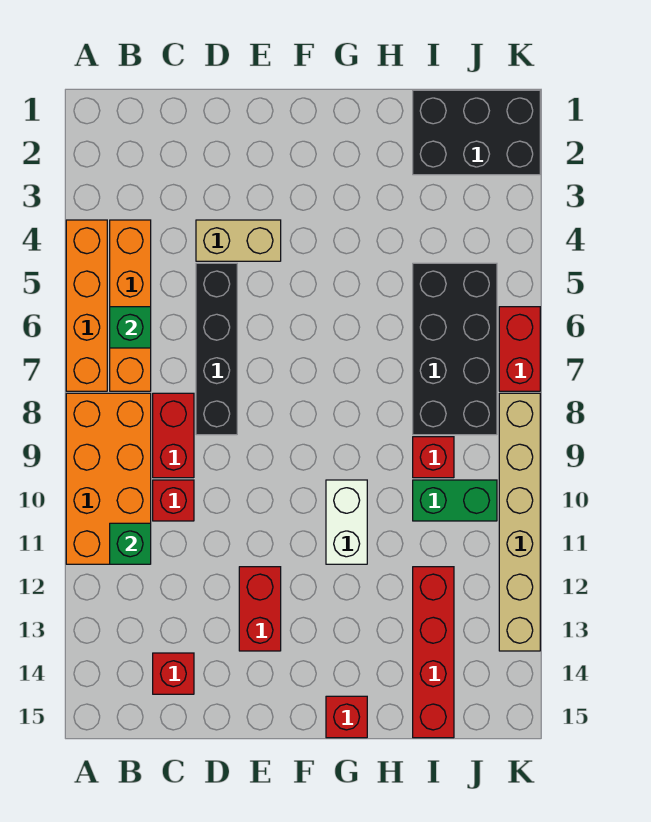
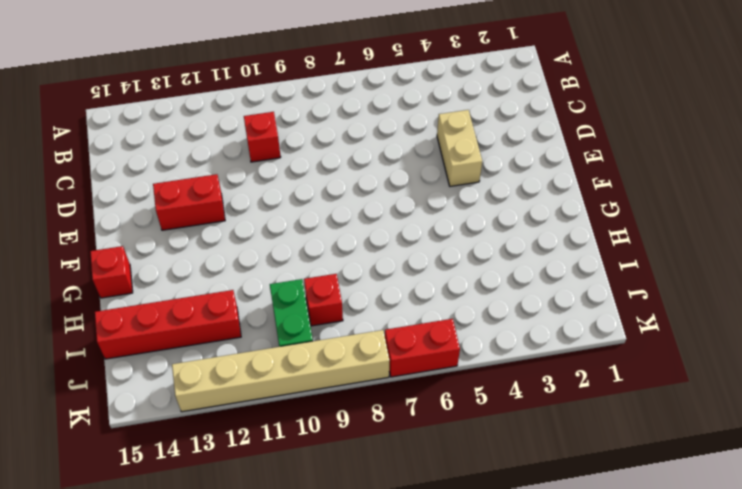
none -> orange 1x4 brick [66,220,107,391]
none -> orange 2x4 brick [66,393,151,564]
none -> orange 1x4 brick [110,220,151,391]

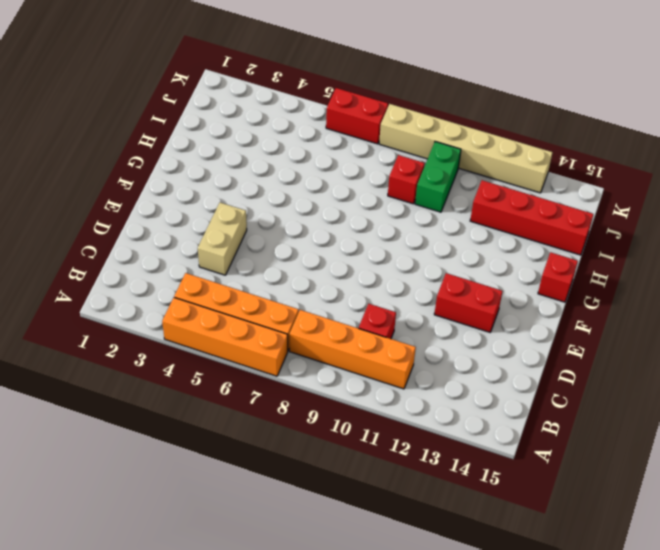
orange 1x4 brick [290,310,416,389] -> orange 2x4 brick [66,393,151,564]
none -> red 1x2 brick [153,393,194,478]
none -> red 1x1 brick [153,653,194,694]
none -> black 1x4 brick [196,263,237,435]

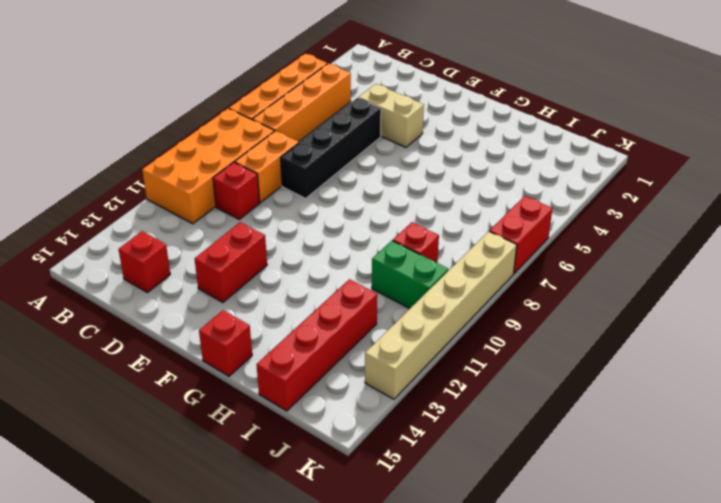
orange 1x2 brick [235,131,299,203] -> red 1x2 brick [153,393,194,478]
none -> white 1x2 brick [326,480,367,564]
none -> black 2x3 brick [413,90,540,175]
none -> black 2x4 brick [413,263,497,435]

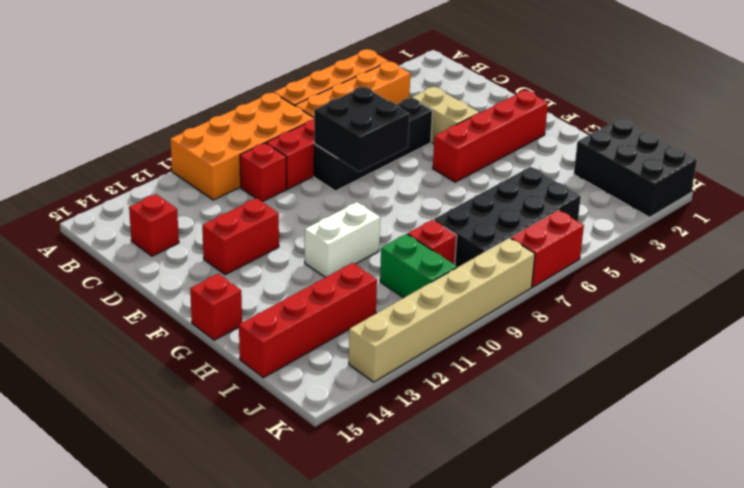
black 2x2 brick [314,87,409,172] -> none
red 1x4 brick [433,90,548,182] -> none
none -> green 1x1 brick [110,307,151,348]
none -> green 1x1 brick [110,523,151,564]

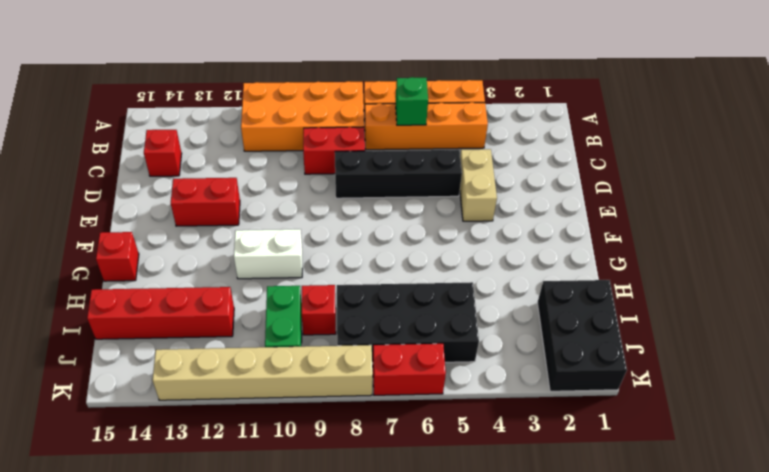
none -> red 1x1 brick [153,480,194,521]
none -> green 1x1 brick [110,523,151,564]

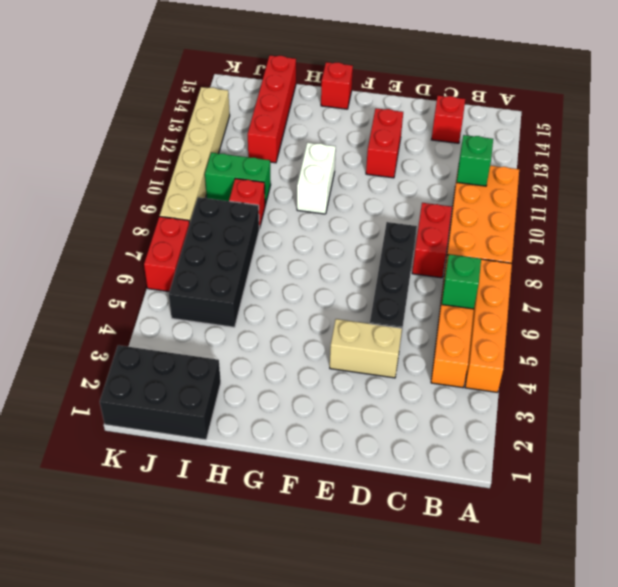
none -> red 1x1 brick [153,480,194,521]

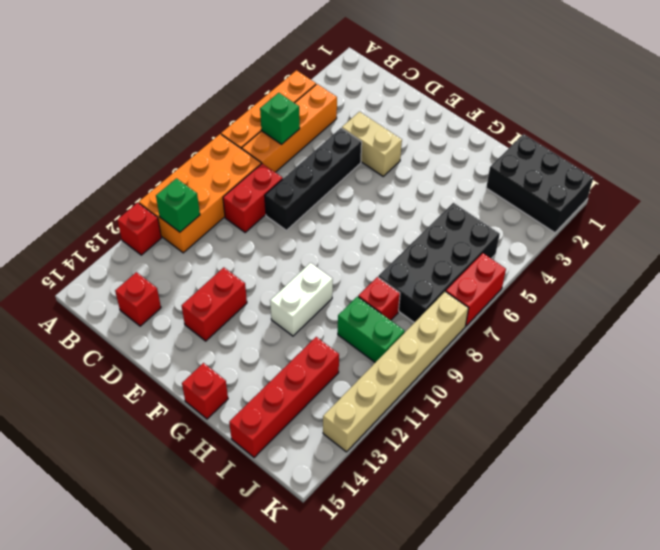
red 1x1 brick [117,203,161,255] -> red 1x1 brick moved to [153,480,194,521]

